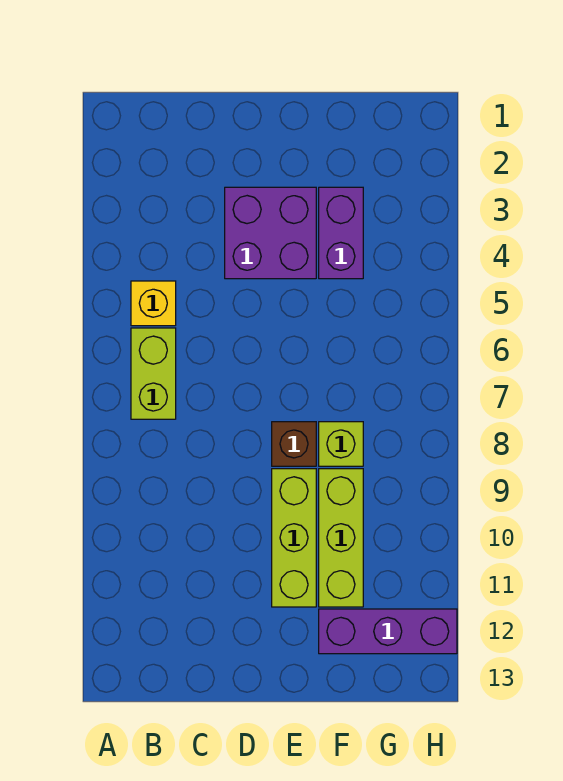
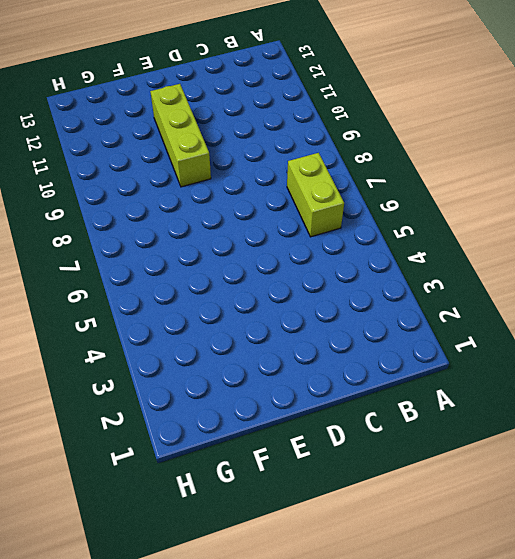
none -> yellow 1x1 brick [131,281,176,326]
none -> purple 2x2 brick [225,187,316,279]

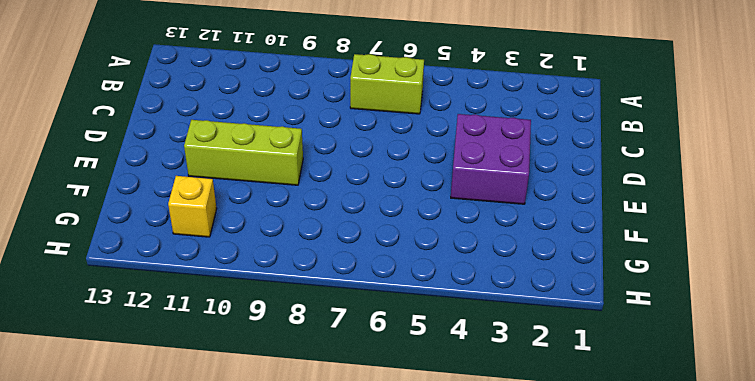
yellow 1x1 brick [168,176,217,237] -> yellow 1x1 brick moved to [131,281,176,326]
none -> brown 1x1 brick [272,422,316,466]
none -> purple 1x2 brick [319,187,363,279]

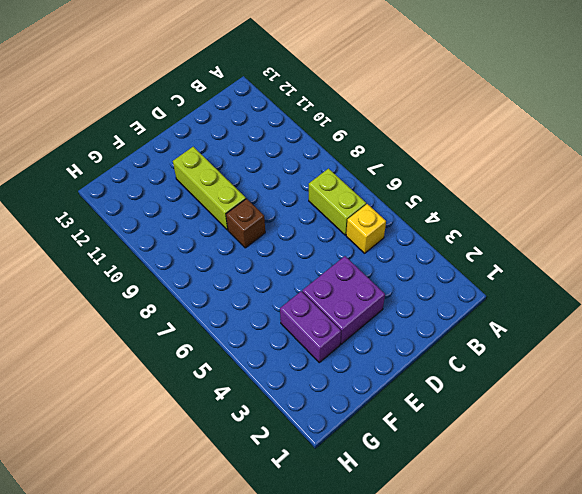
none -> lime 1x1 brick [319,422,363,466]
none -> lime 1x3 brick [319,469,363,607]

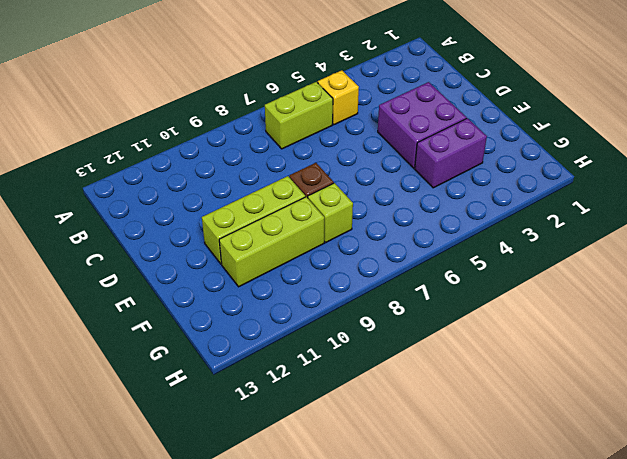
none -> purple 1x3 brick [319,609,457,654]

